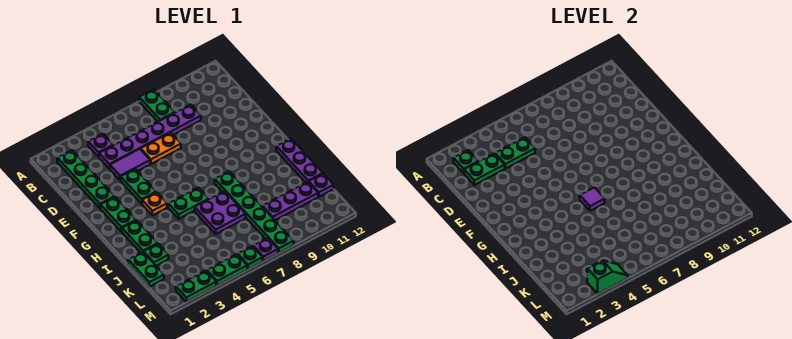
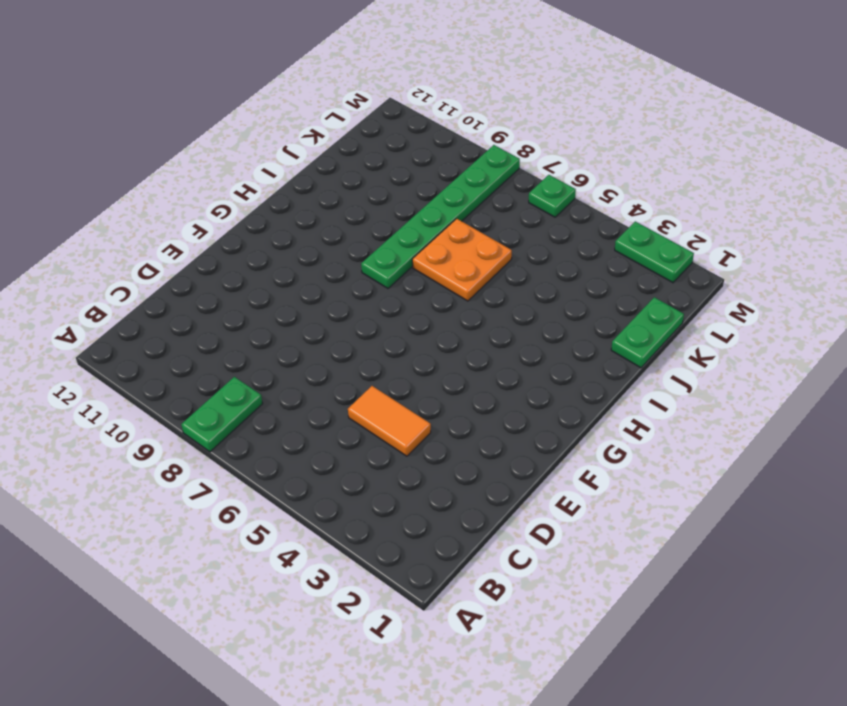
orange 1x2 tile [348,386,431,456] -> purple 1x2 tile [110,149,150,180]
orange 2x2 plate [412,219,512,301] -> purple 2x2 plate [195,191,246,234]
none -> green 1x4 plate [57,150,115,208]
none -> purple 1x1 plate [88,134,113,157]
none -> purple 1x6 plate [99,105,201,169]

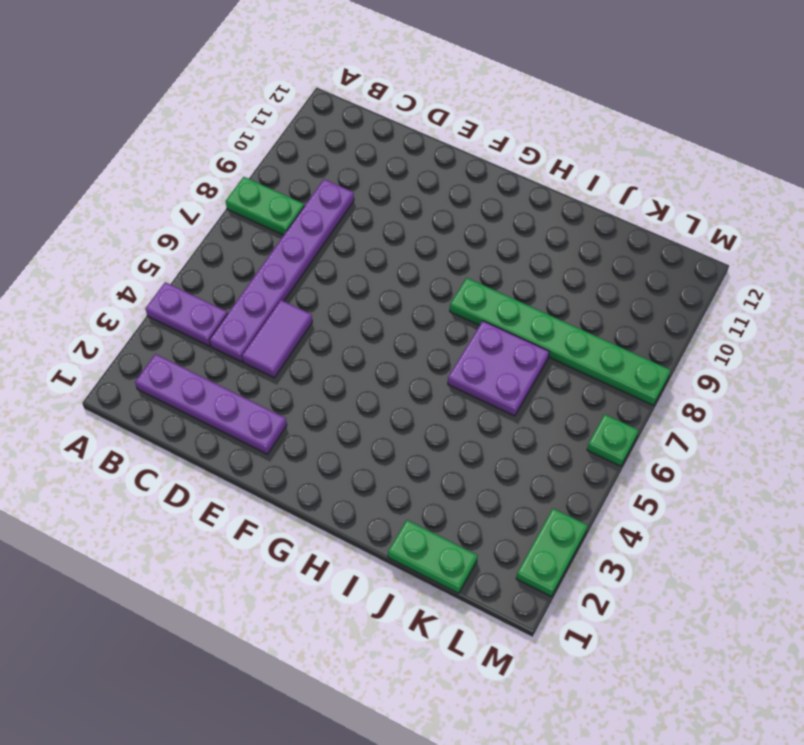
purple 1x2 plate [146,282,227,346] -> purple 1x1 plate [88,134,113,157]
purple 1x4 plate [135,354,287,454] -> green 1x4 plate [57,150,115,208]
none -> orange 1x2 plate [141,133,181,164]
none -> green 1x2 plate [121,169,156,204]
none -> green 1x2 plate [101,197,136,232]

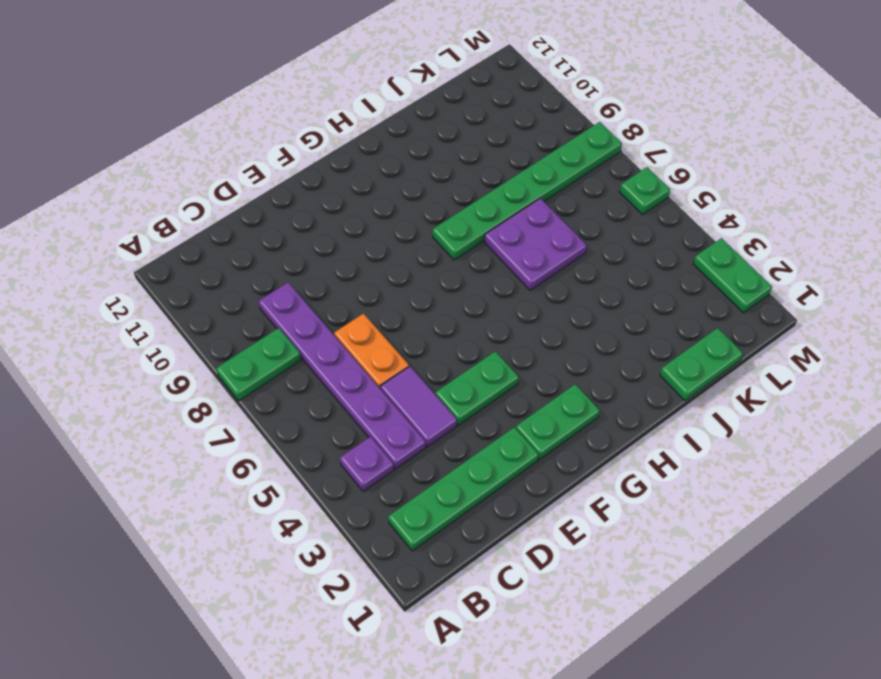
none -> orange 1x1 plate [142,192,167,215]
none -> green 1x2 plate [122,220,158,253]
none -> green 1x2 plate [168,188,208,219]

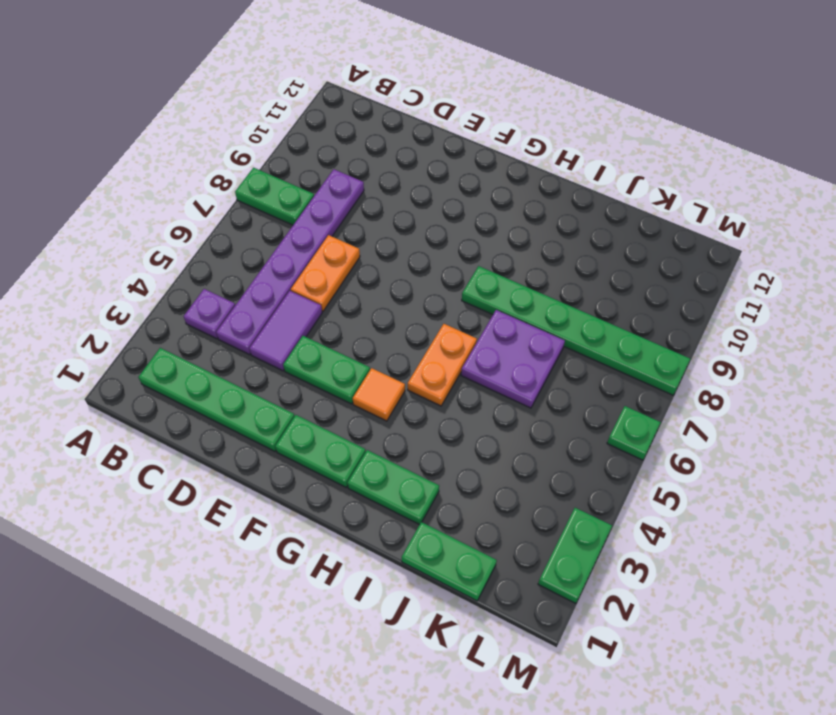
orange 1x1 tile [353,368,405,421] -> orange 1x1 plate [142,192,167,215]
orange 1x2 plate [408,324,477,406] -> green 1x2 plate [168,188,208,219]
none -> purple 1x3 plate [276,139,323,182]
none -> green 1x1 plate [144,244,169,266]
none -> purple 1x3 plate [262,182,318,220]

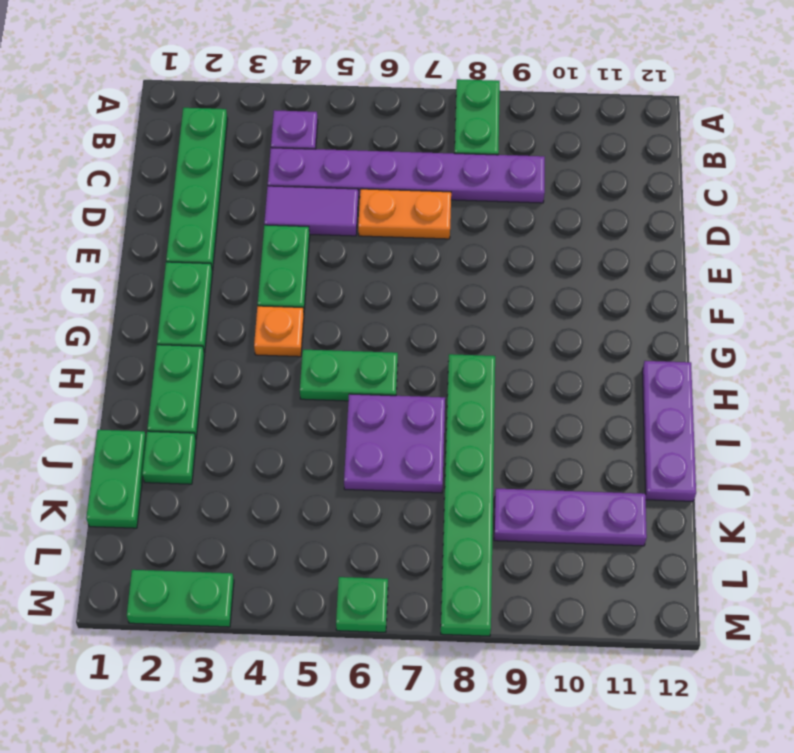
none -> purple 1x1 plate [309,174,334,197]
none -> green 1x2 plate [207,254,247,286]
none -> purple 1x1 plate [253,238,278,261]

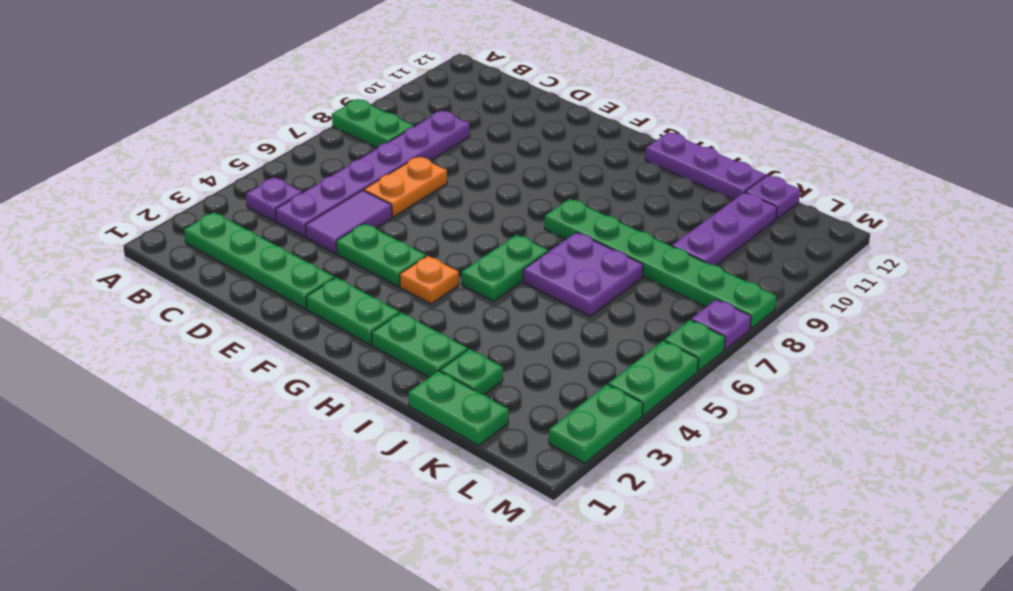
none -> green 1x1 plate [453,150,478,173]
none -> green 1x2 plate [464,154,505,185]
none -> green 1x2 plate [495,137,535,169]

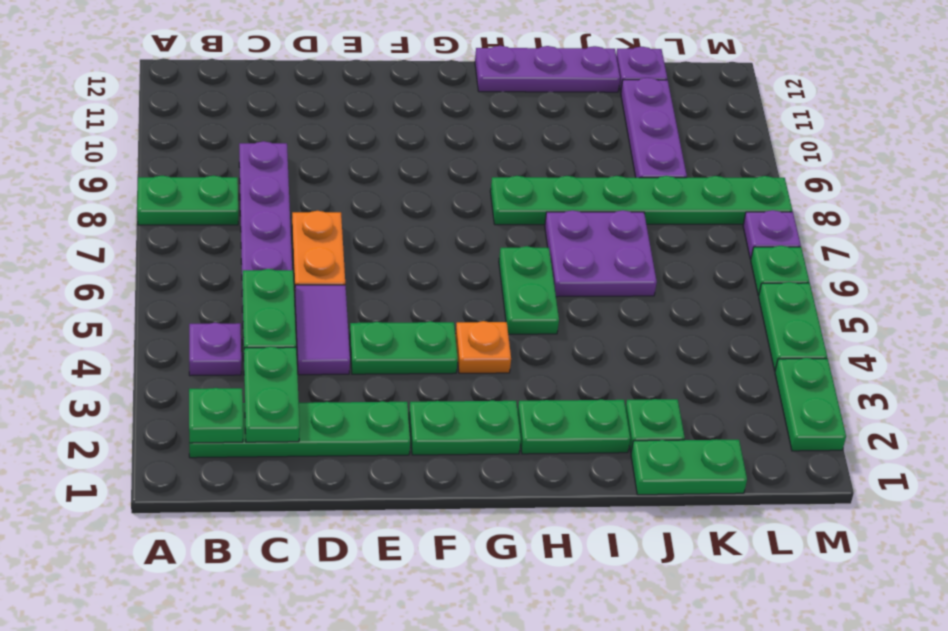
none -> purple 1x1 tile [580,188,605,211]
none -> green 1x2 slope [587,260,628,294]

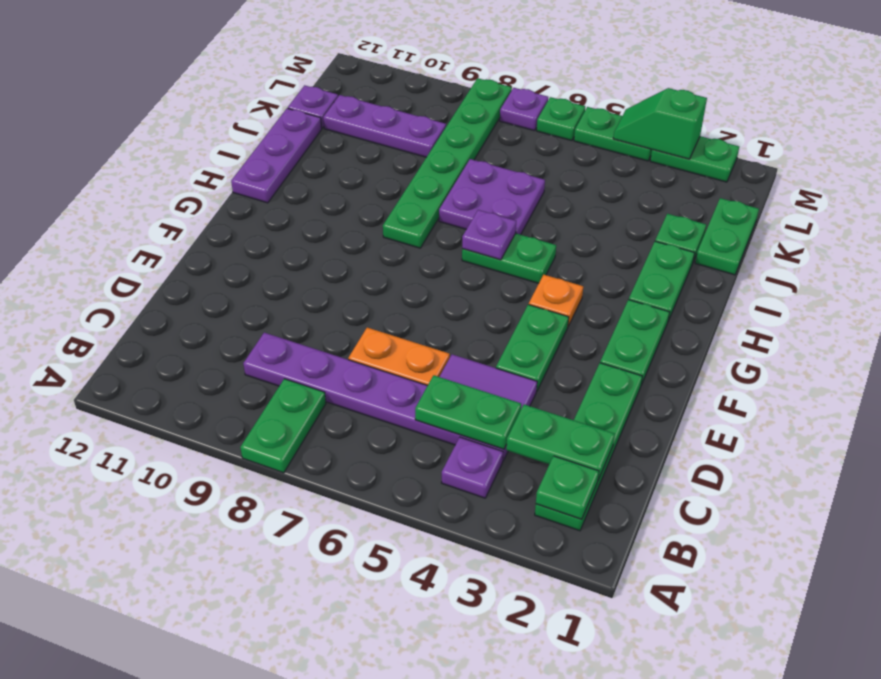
purple 1x1 plate [462,210,516,260] -> purple 1x1 tile [580,188,605,211]

